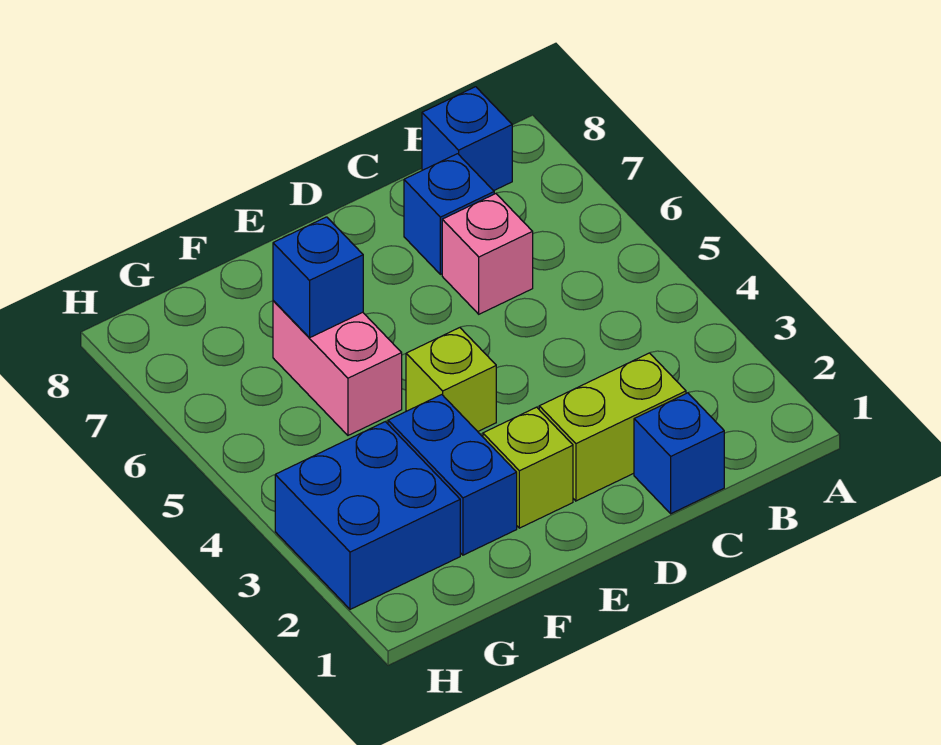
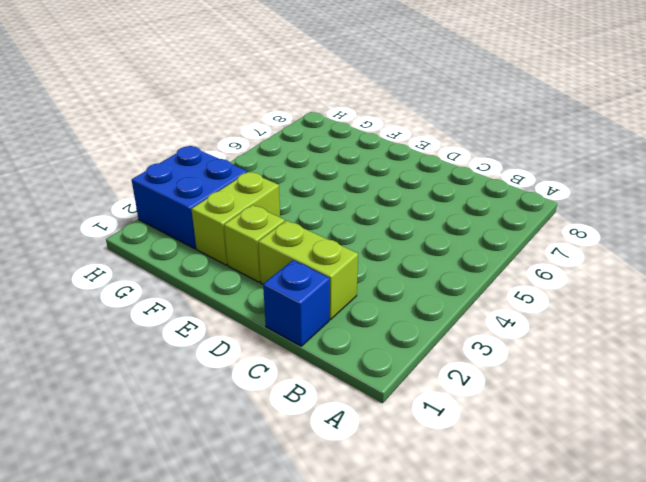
lime 1x2 brick [191,172,280,265] -> blue 1x2 brick [388,395,517,555]
none -> blue 1x1 brick [422,87,512,191]
none -> pink 1x1 brick [442,194,533,314]

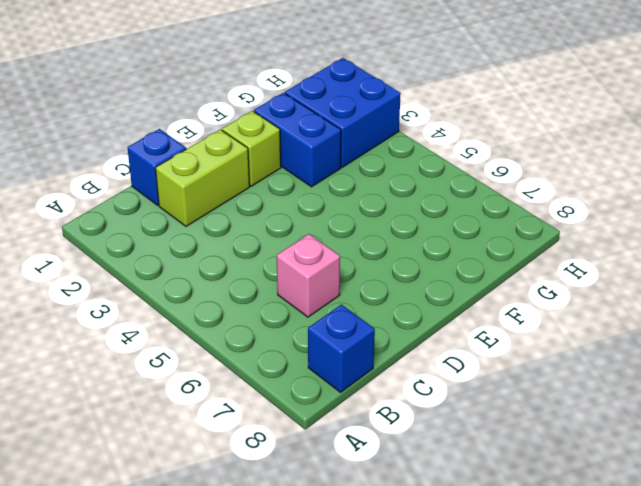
none -> blue 1x1 brick [404,154,494,274]
none -> lime 1x1 brick [406,328,496,431]

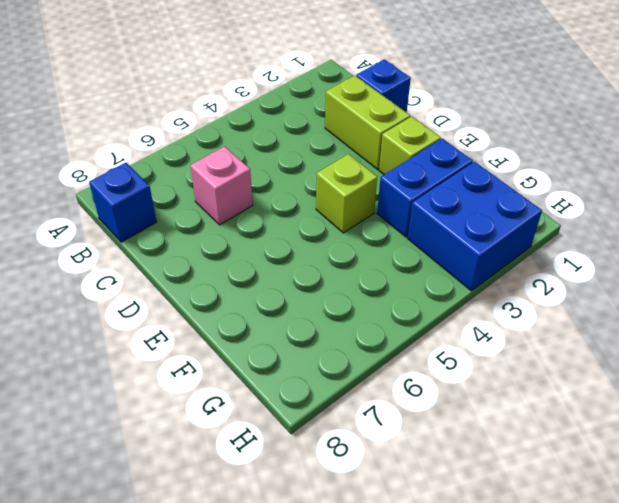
none -> blue 1x1 brick [404,154,494,274]
none -> pink 1x2 brick [273,301,402,435]

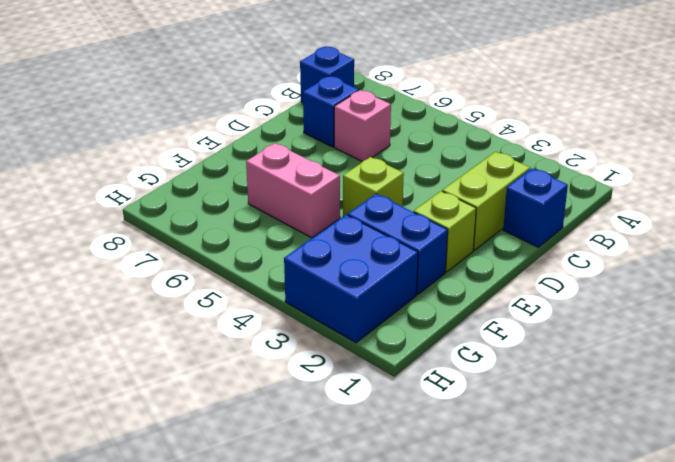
none -> blue 1x1 brick [273,217,363,338]

